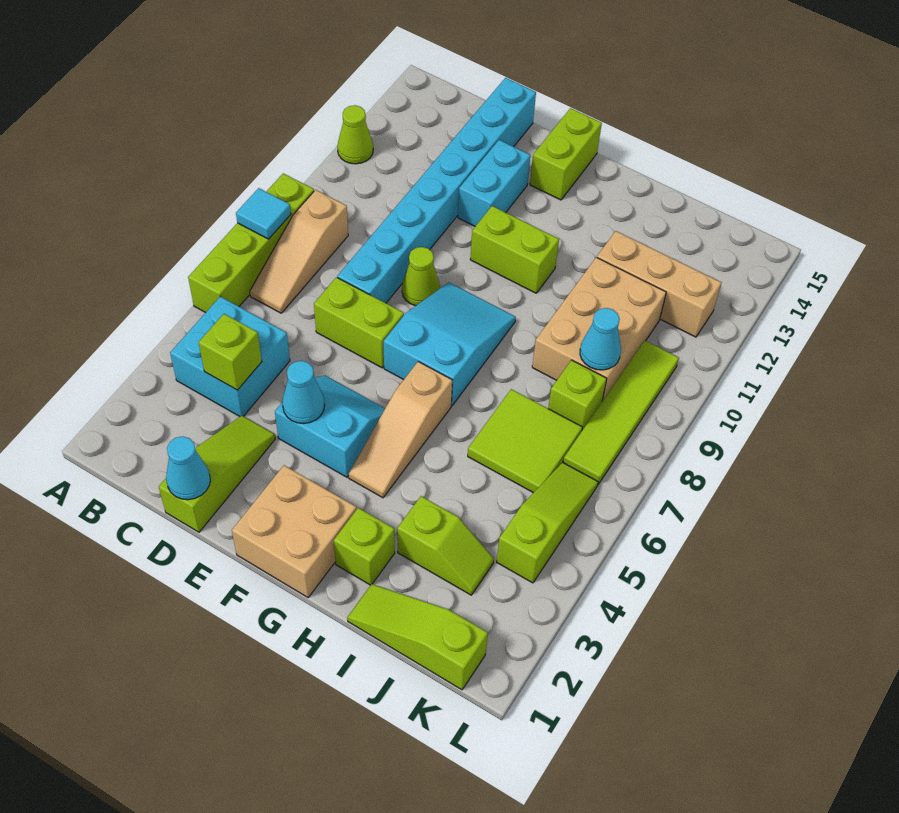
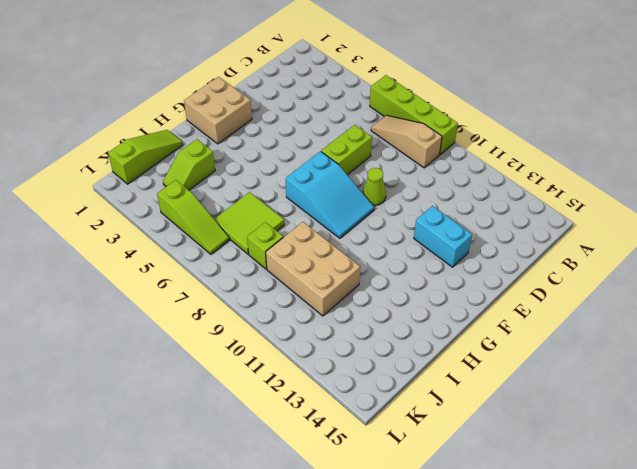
none -> lime 1x1 cone [337,105,373,164]
none -> cyan 2x2 brick [170,297,290,416]
none -> lime 1x3 slope [159,416,275,532]

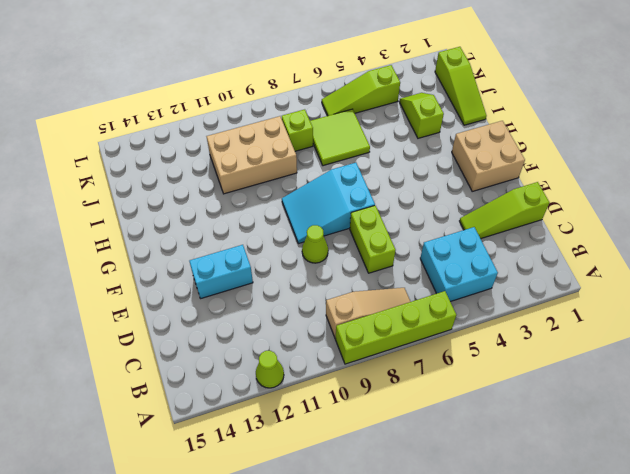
none -> cyan 1x8 brick [337,78,536,303]
none -> cyan 2x2 slope [275,376,385,477]
none -> lime 1x2 brick [470,206,559,293]

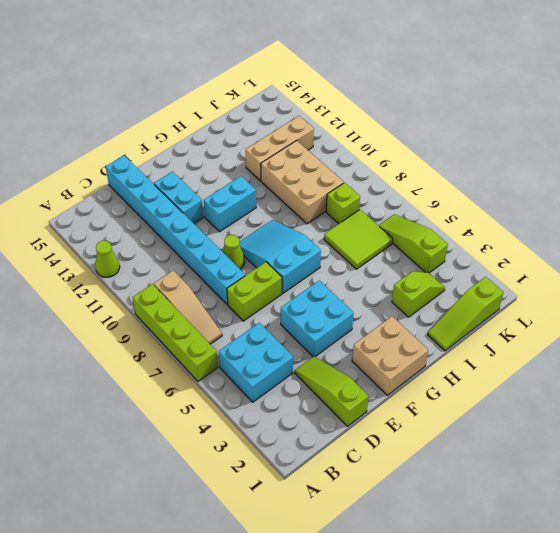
cyan 2x2 brick [281,280,354,357] -> cyan 2x2 slope [275,376,385,477]
cyan 1x2 brick [204,176,256,232] -> lime 1x2 brick [470,206,559,293]
none -> lime 1x2 brick [530,108,602,200]
none -> tan 1x3 slope [349,362,452,498]
none -> lime 1x1 brick [334,508,395,585]

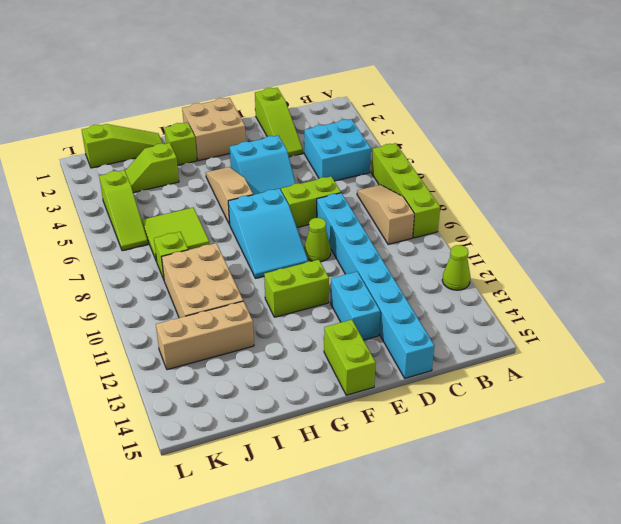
none -> lime 1x4 tile [563,340,679,484]
none -> cyan 1x1 tile [236,188,291,239]
none -> lime 1x1 brick [199,314,262,390]

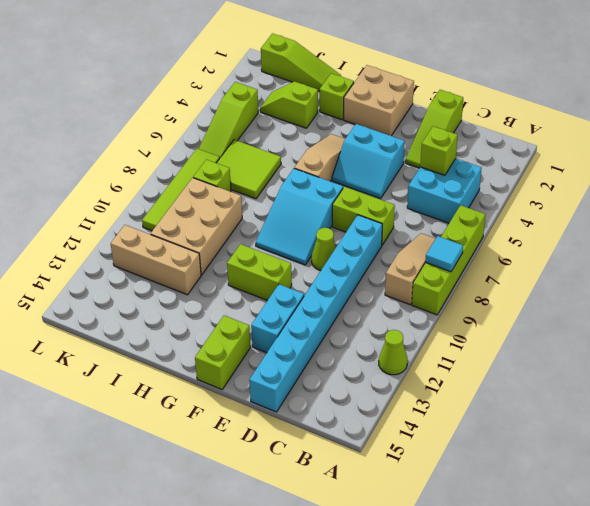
none -> cyan 1x1 cone [166,436,210,500]
none -> cyan 1x1 cone [282,361,325,423]
none -> cyan 1x1 cone [580,308,621,370]

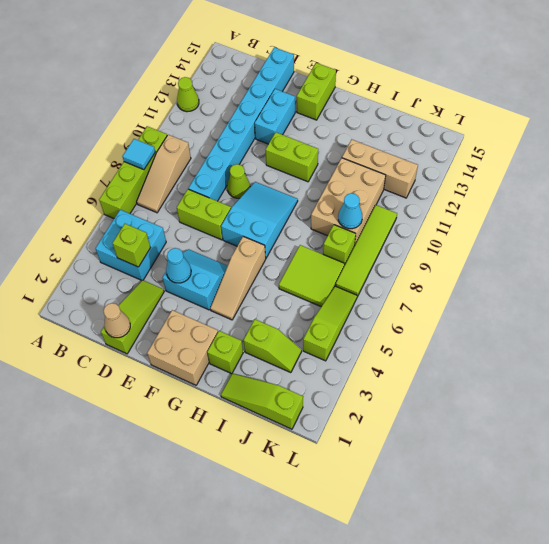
tan 1x1 cone [104,303,130,338] -> cyan 1x1 cone [166,436,210,500]

